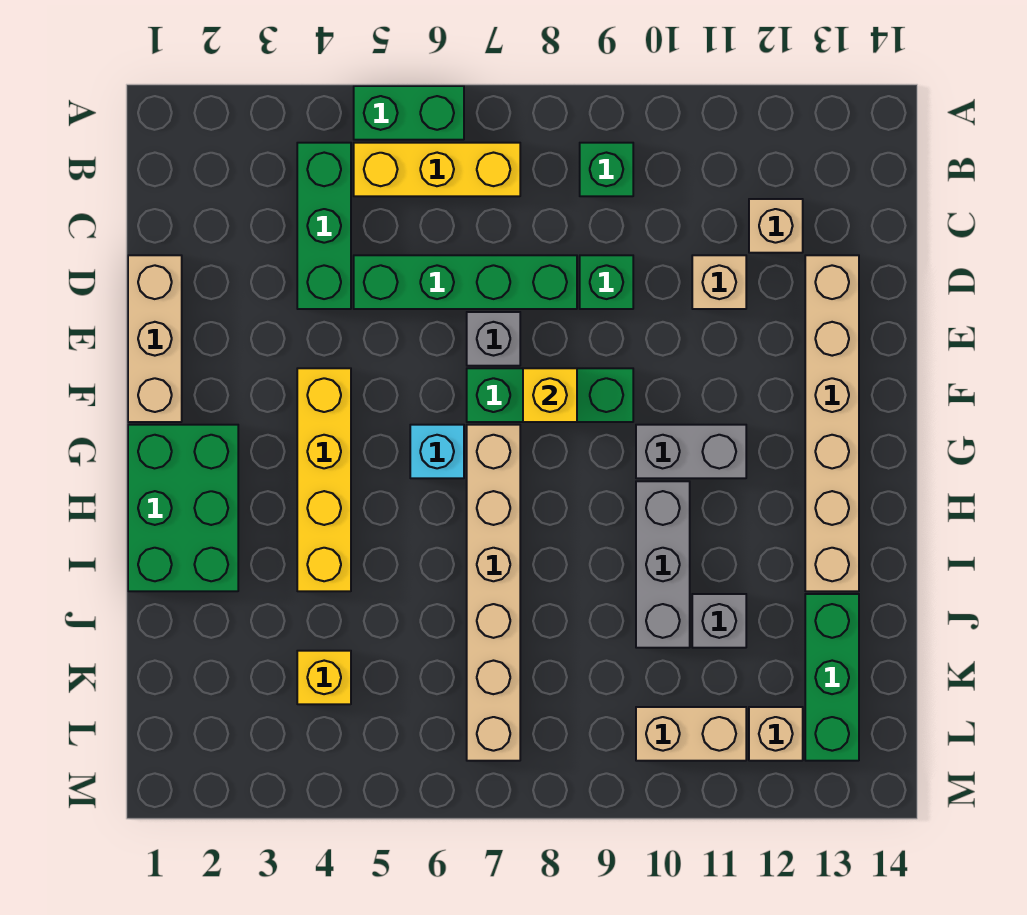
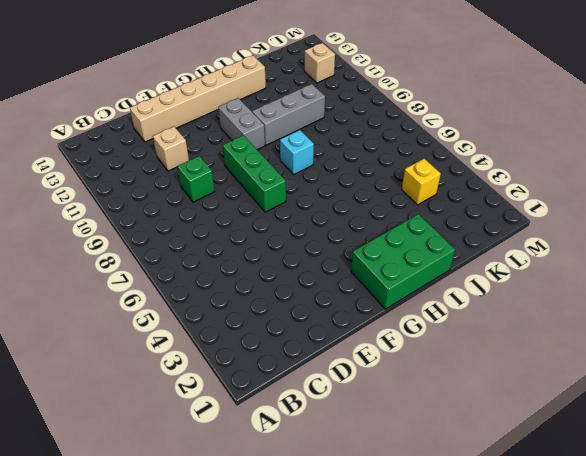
cyan 1x1 brick [280,130,314,174] -> cyan 1x1 brick moved to [410,425,464,478]
none -> green 1x2 brick [354,86,464,140]
none -> green 1x3 brick [297,143,351,309]
none -> yellow 1x3 brick [354,143,520,196]

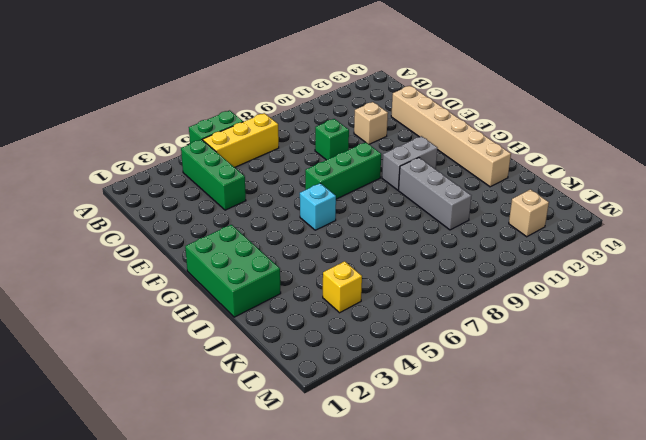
none -> green 1x1 brick [580,143,633,196]
none -> tan 1x1 brick [749,199,803,253]
none -> tan 1x3 brick [128,255,182,422]

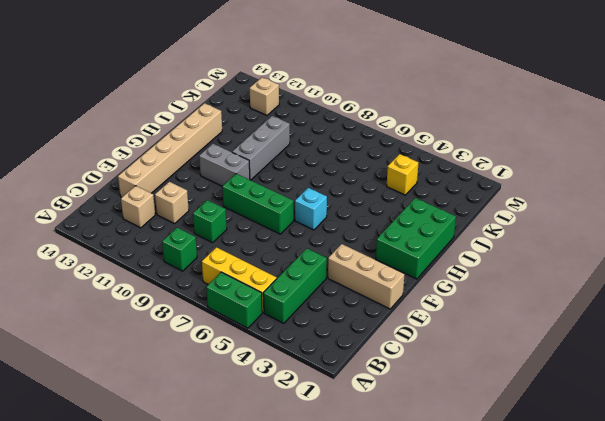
tan 1x3 brick [328,244,405,309] -> tan 1x3 brick turned to [128,255,182,422]
none -> green 1x4 brick [354,255,577,309]
none -> grey 1x1 brick [467,312,520,366]
none -> yellow 1x4 brick [297,368,351,591]

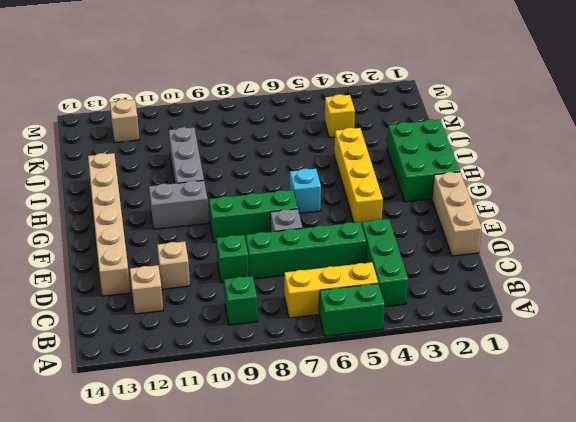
none -> tan 1x6 brick [467,425,520,761]
none -> grey 1x1 brick [692,594,746,648]
none -> green 1x3 brick [805,594,859,761]

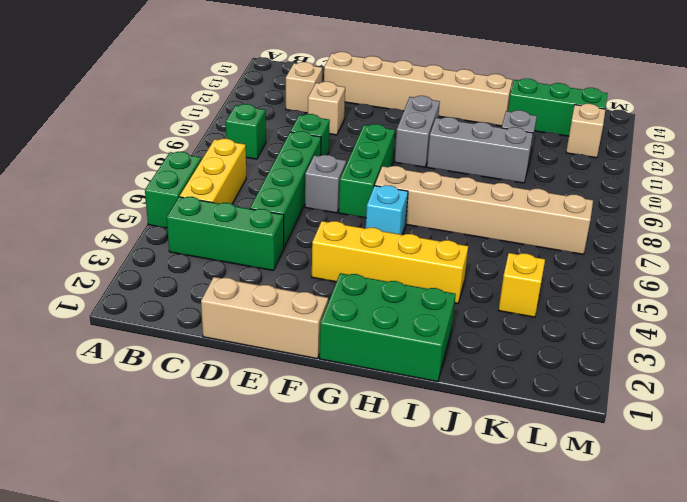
none -> tan 1x2 brick [636,707,746,761]
none -> yellow 1x1 brick [523,368,577,422]

